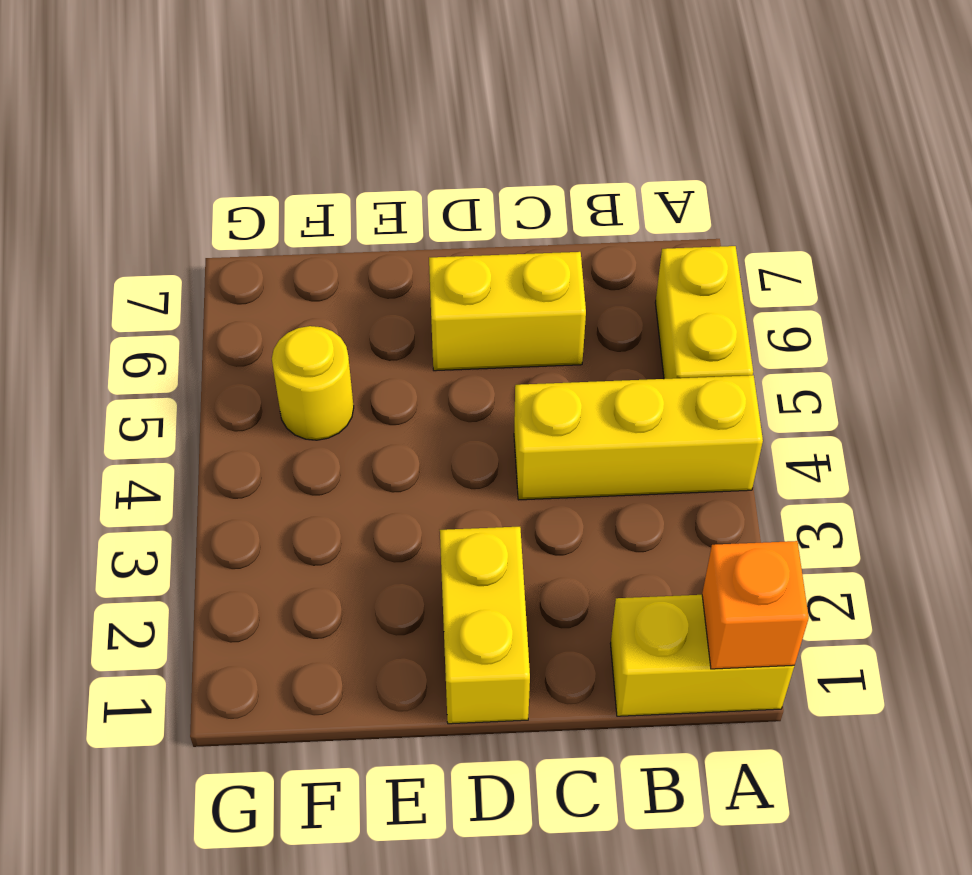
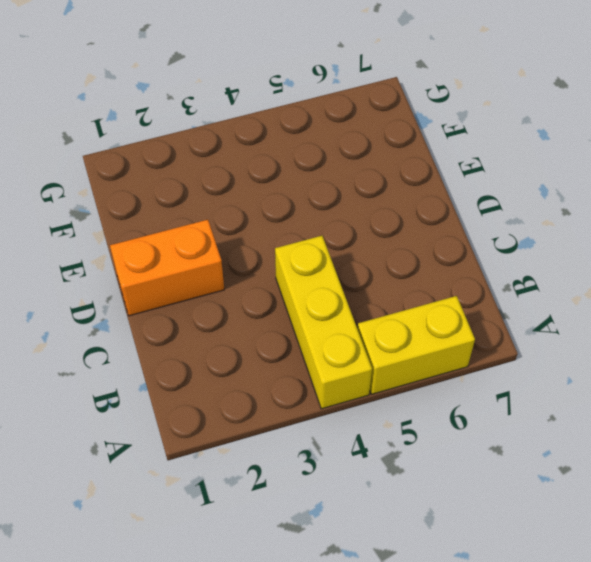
orange 1x2 brick [110,220,224,316] -> yellow 1x2 brick [440,527,530,724]
none -> yellow 1x2 brick [610,595,794,716]
none -> yellow 1x2 brick [429,252,586,371]

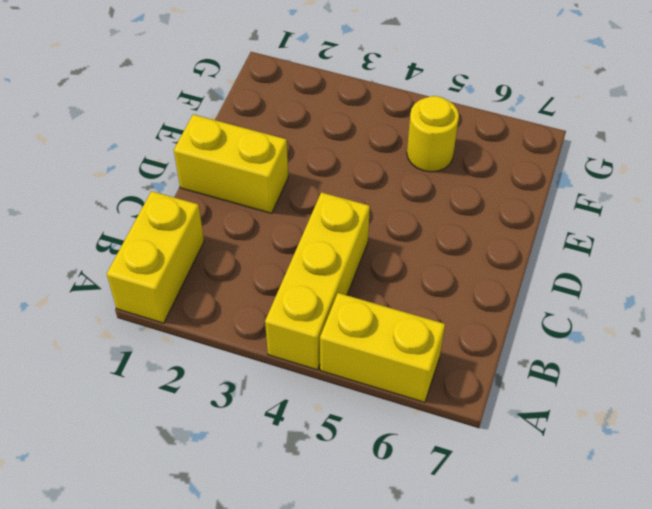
none -> yellow 1x2 brick [429,252,586,371]
none -> orange 1x1 brick [702,541,809,669]

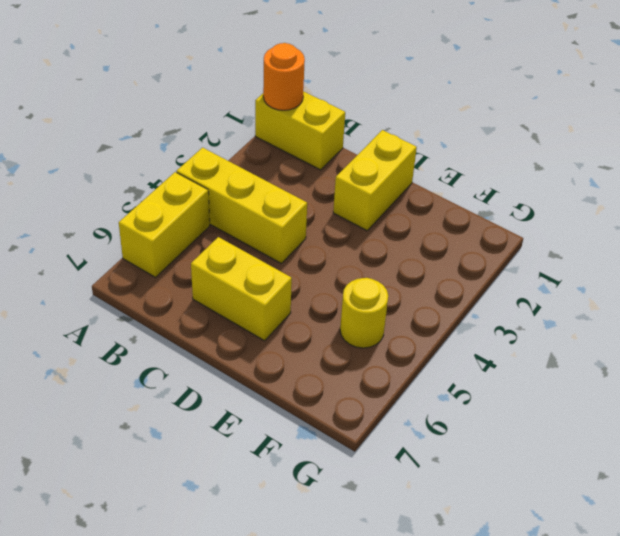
orange 1x1 round brick [263,43,305,110] -> orange 1x1 brick [702,541,809,669]

